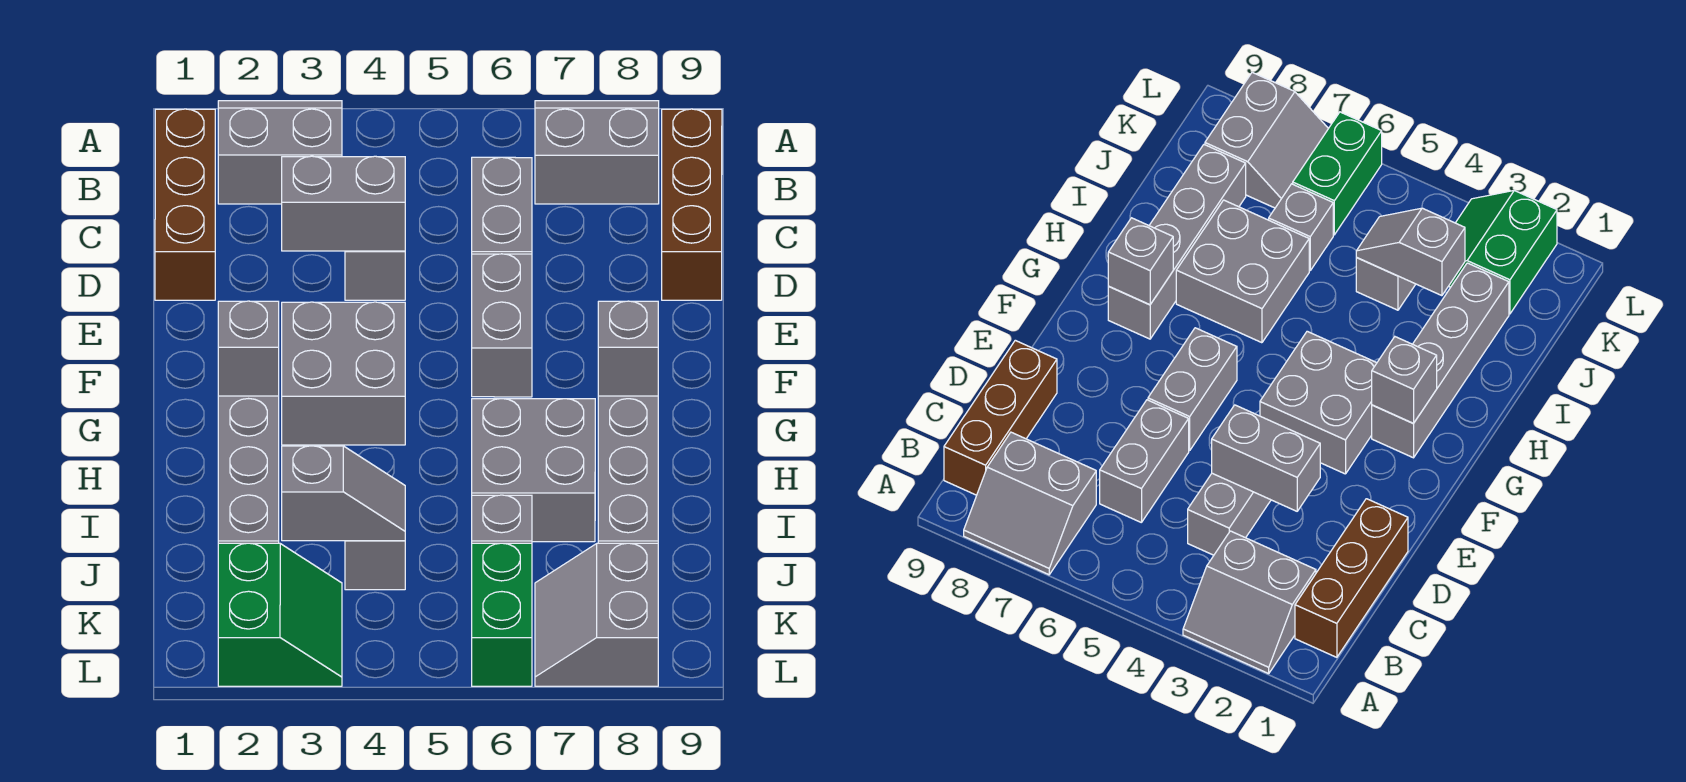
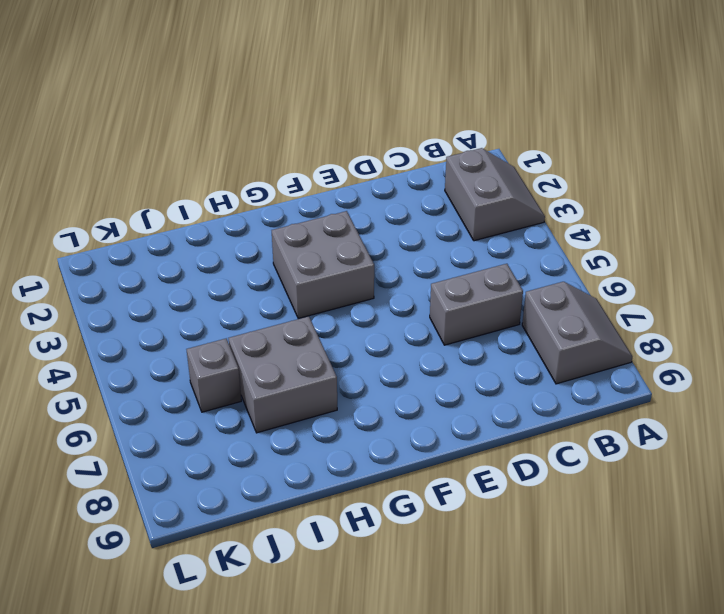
none -> brown 1x3 brick [155,109,215,300]
none -> brown 1x3 brick [662,109,722,300]
none -> grey 1x2 brick [345,251,405,300]

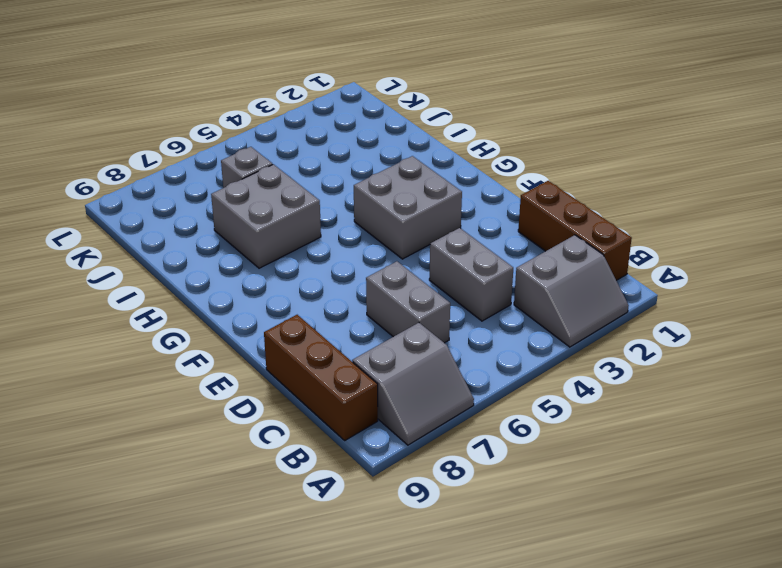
none -> grey 1x2 brick [472,254,532,397]
none -> grey 1x4 brick [218,396,279,543]
none -> grey 1x4 brick [598,396,658,543]

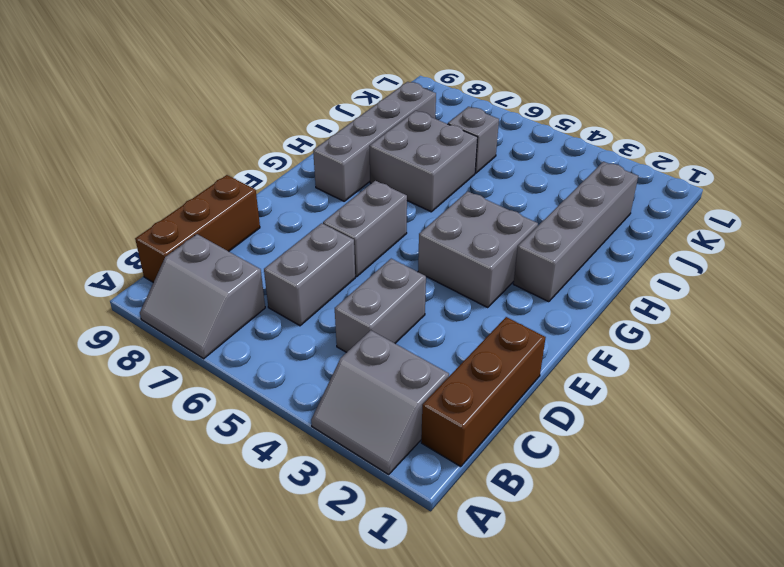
none -> grey 1x1 brick [345,541,405,590]
none -> green 2x2 slope [218,543,342,686]
none -> green 1x2 brick [472,543,532,686]

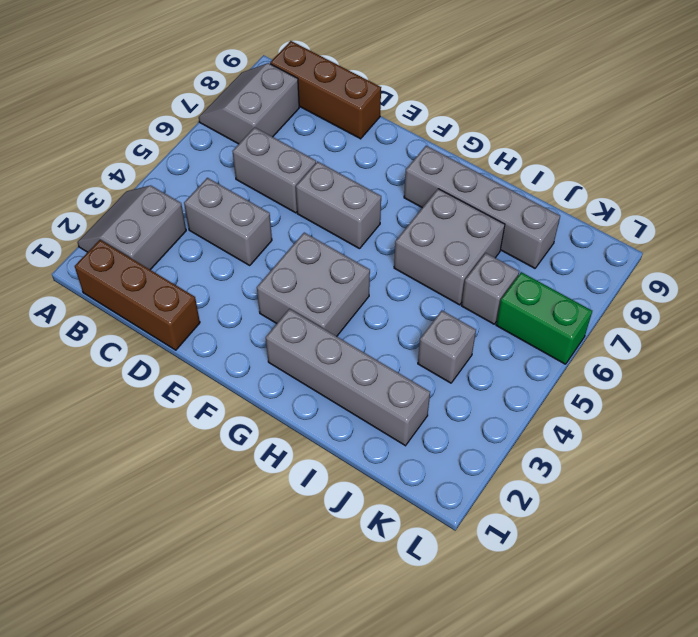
none -> green 2x2 slope [218,543,342,686]
none -> grey 2x2 slope [535,543,658,686]
none -> grey 1x2 brick [282,156,405,251]

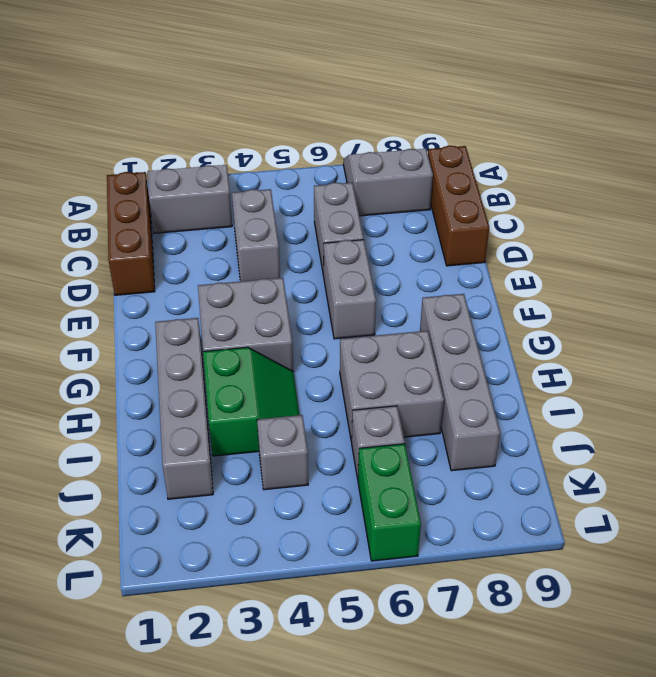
green 2x2 slope [203,347,299,456] -> green 2x2 slope moved to [218,543,342,686]
none -> grey 2x2 slope [535,543,658,686]
none -> grey 1x2 brick [282,156,405,251]
none -> grey 1x1 brick [218,301,279,396]

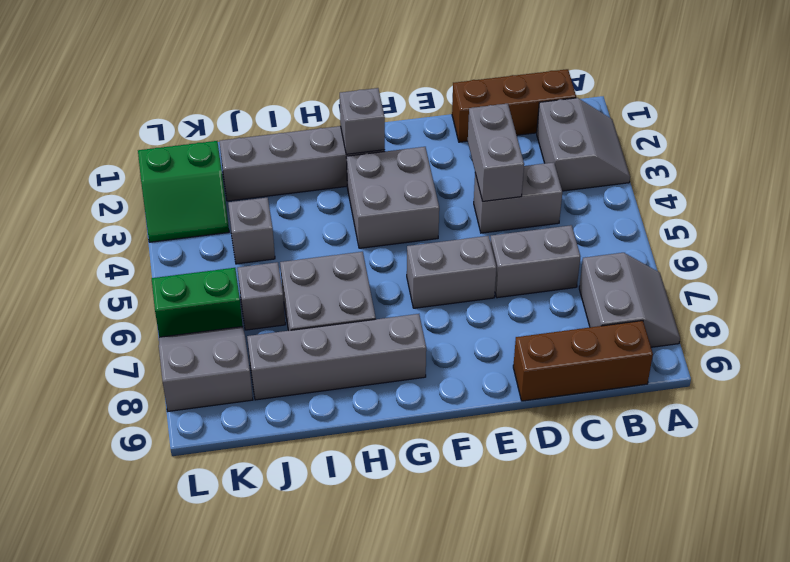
none -> grey 1x1 brick [598,301,658,396]
none -> grey 1x2 slope [282,446,405,541]

